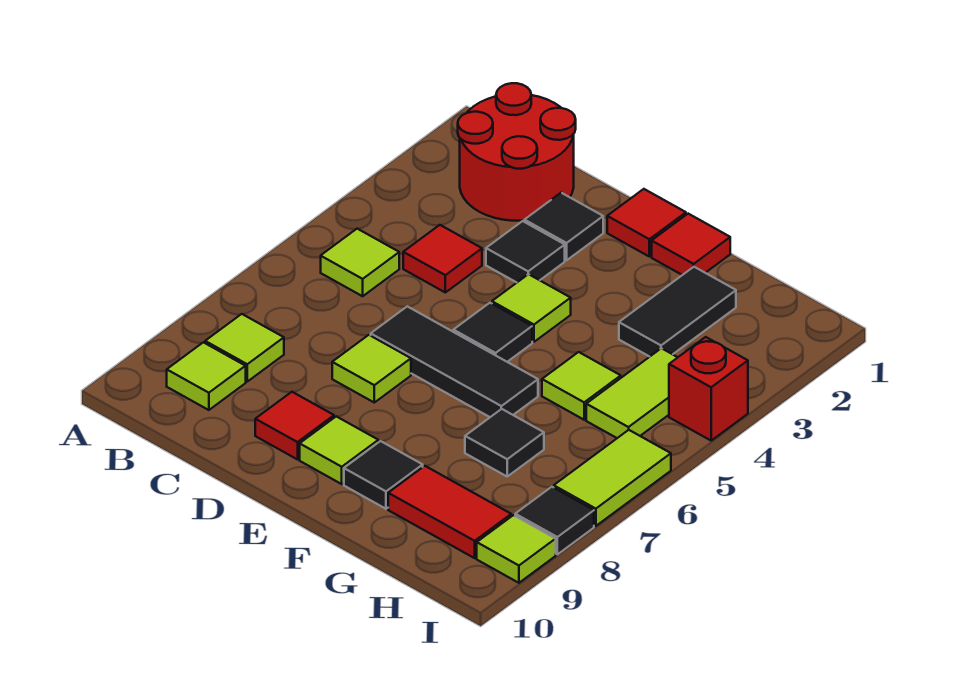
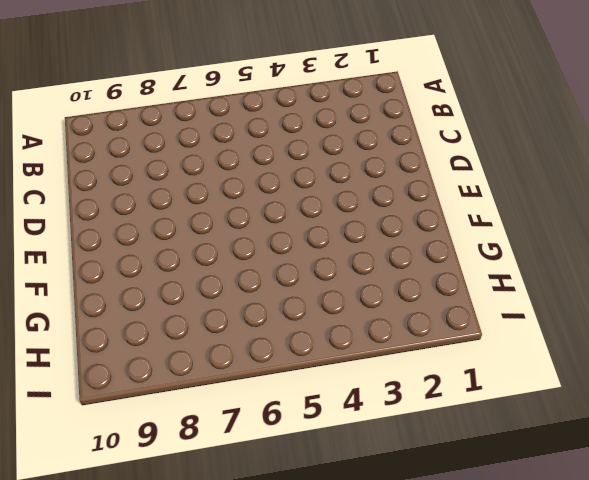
none -> red 2x2 round brick [458,83,576,221]
none -> lime 1x1 tile [321,229,399,296]
none -> lime 1x1 tile [205,314,284,381]

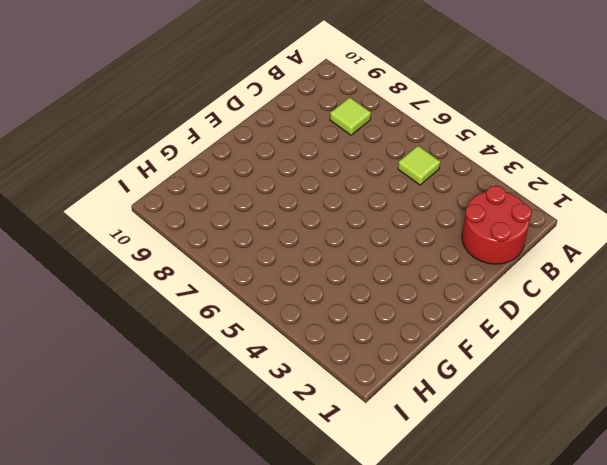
none -> lime 1x1 tile [167,342,246,410]
none -> red 1x1 tile [403,225,482,292]
none -> black 1x1 tile [524,193,603,260]

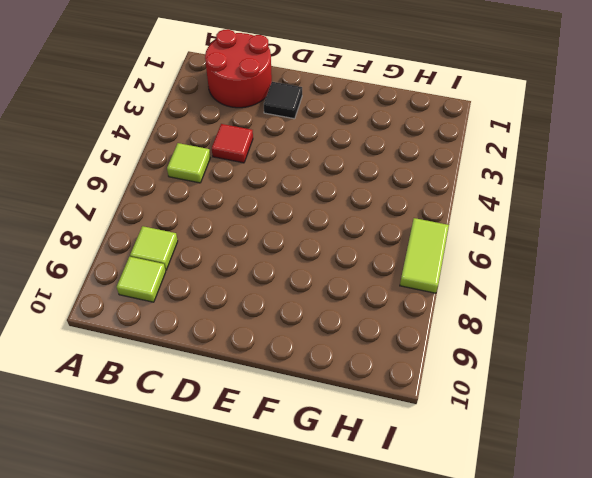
none -> black 1x1 tile [486,221,565,282]
none -> black 1x3 tile [371,306,538,417]
none -> lime 1x1 tile [332,335,411,402]

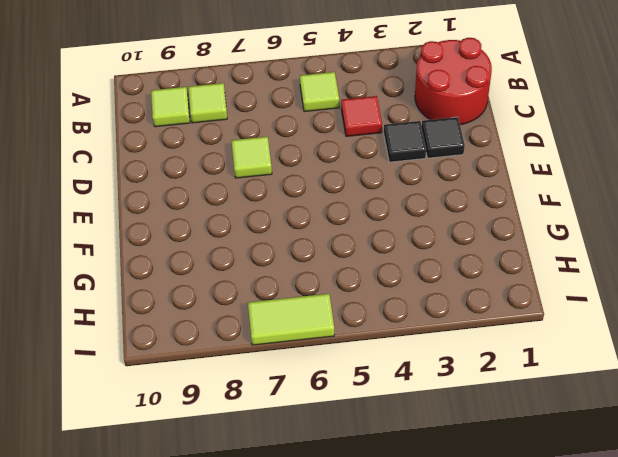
none -> black 1x3 tile [371,306,538,417]
none -> red 1x1 tile [255,392,334,459]
none -> red 1x1 tile [607,189,686,256]

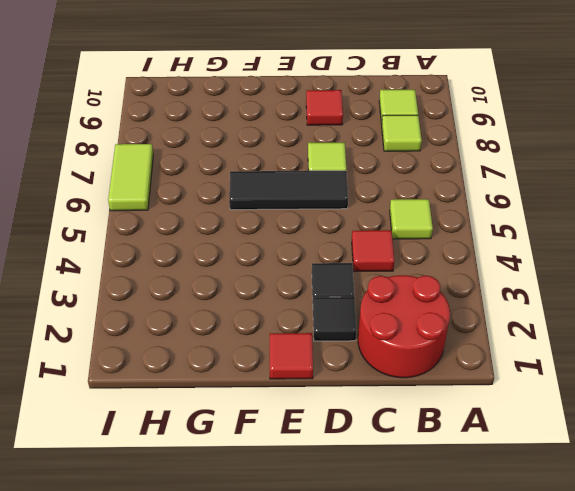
none -> lime 1x1 tile [492,274,571,342]
none -> black 1x1 tile [453,303,532,362]
none -> lime 1x1 tile [300,416,378,484]

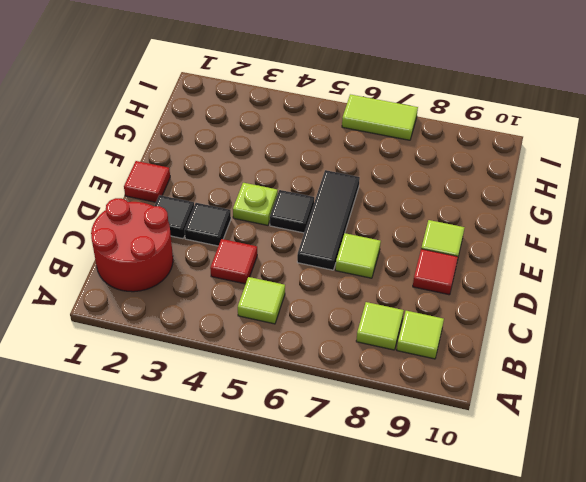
lime 1x1 plate [233,183,278,225] -> lime 1x1 tile [492,274,571,342]
none -> red 1x1 tile [652,214,730,275]
none -> black 1x1 tile [344,441,423,509]
none -> black 1x2 tile [619,267,736,357]

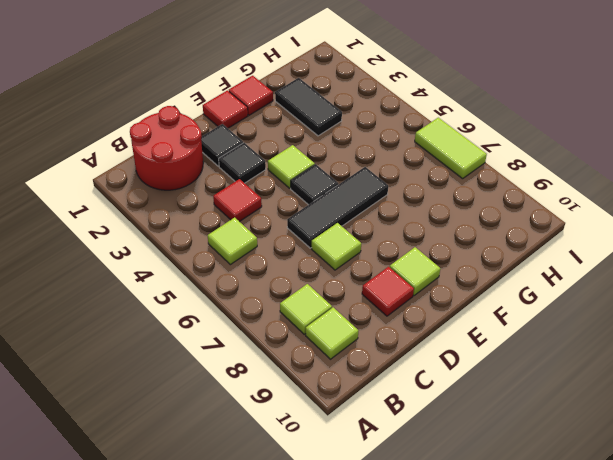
none -> black 1x1 tile [344,441,423,509]
none -> lime 1x1 tile [542,352,621,420]
none -> black 1x1 tile [465,409,544,476]

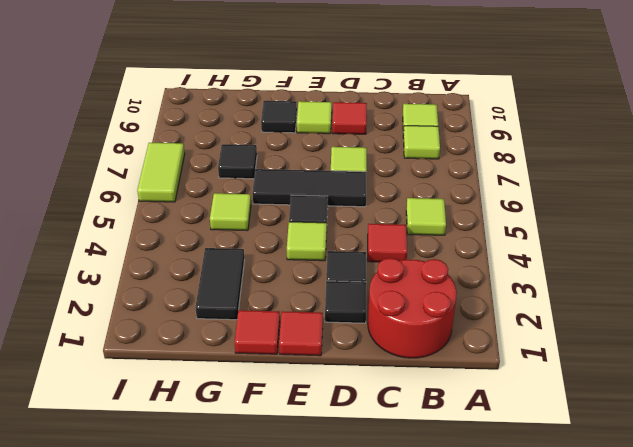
none -> red 1x2 tile [388,466,511,558]
none -> lime 1x2 tile [586,348,678,438]
none -> red 1x1 brick [669,337,748,440]

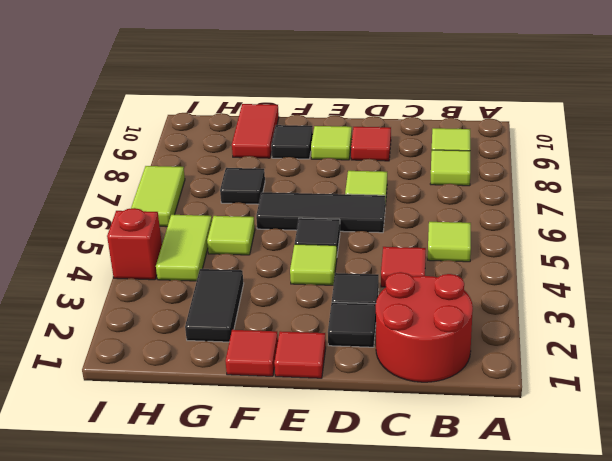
red 1x2 tile [232,104,279,158] -> red 1x2 tile turned to [388,466,511,558]
none -> black 1x1 tile [515,487,594,554]
none -> lime 1x1 tile [477,515,556,583]

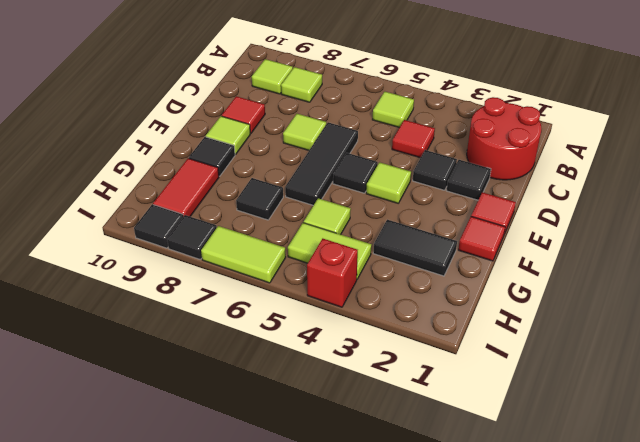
black 1x1 tile [134,204,183,248] -> lime 1x1 tile [477,515,556,583]

